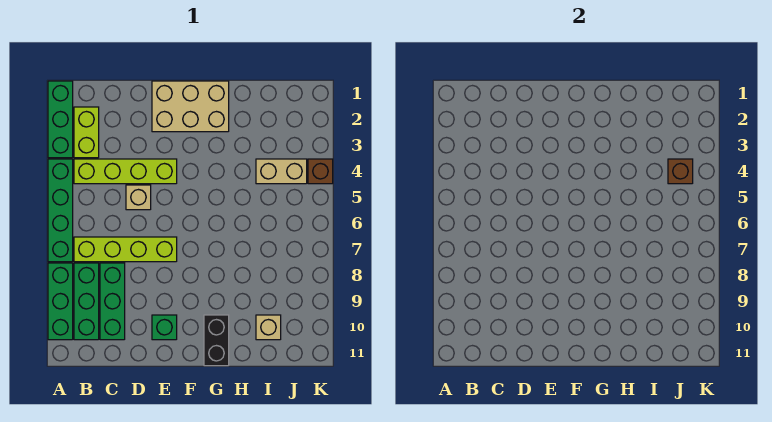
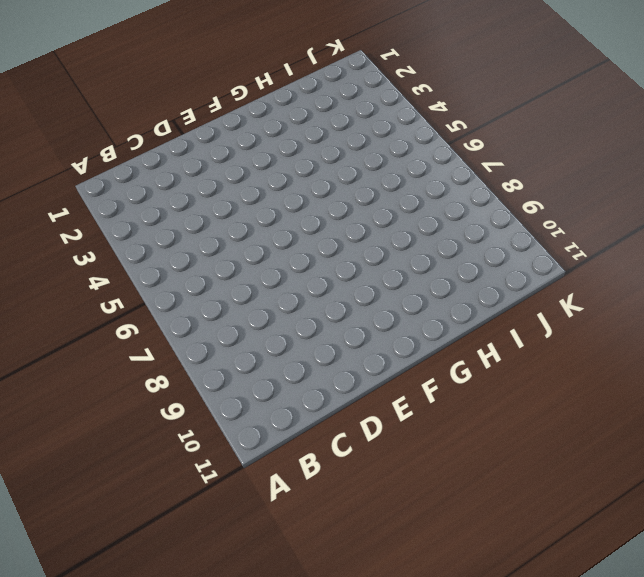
none -> green 1x3 brick [48,81,73,158]
none -> green 1x4 brick [48,159,73,262]
none -> green 1x3 brick [48,263,73,340]

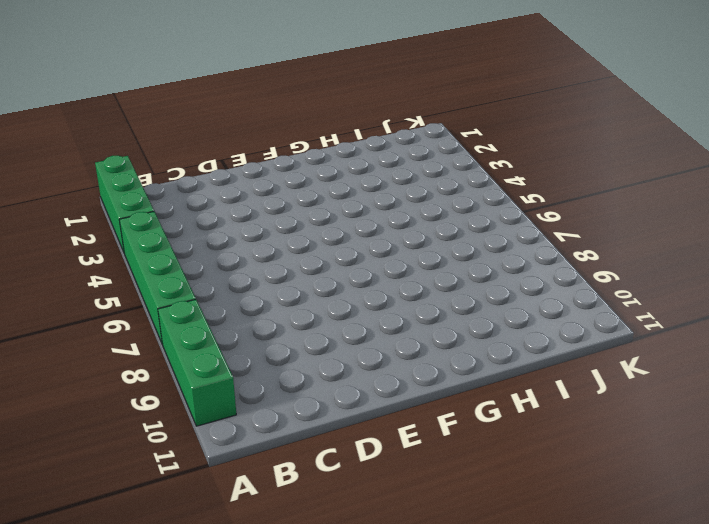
none -> lime 1x2 brick [74,107,99,158]
none -> lime 1x4 brick [74,159,177,184]
none -> lime 1x4 brick [74,237,177,262]

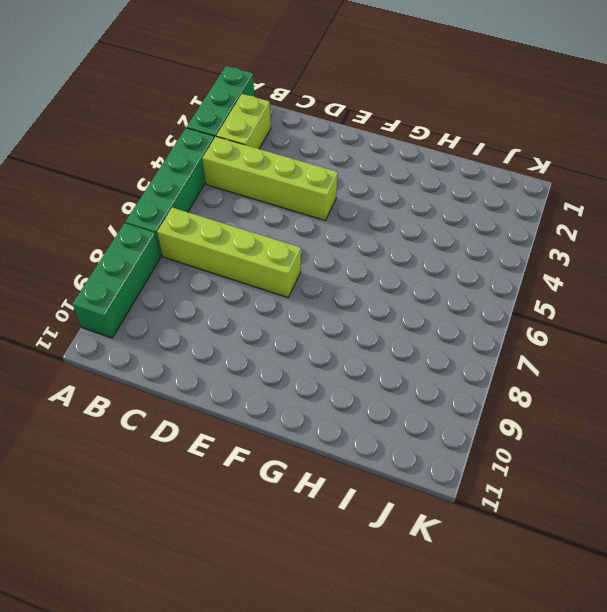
none -> green 1x3 brick [74,263,99,340]
none -> green 1x3 brick [100,263,125,340]
none -> tan 1x1 brick [126,185,151,210]

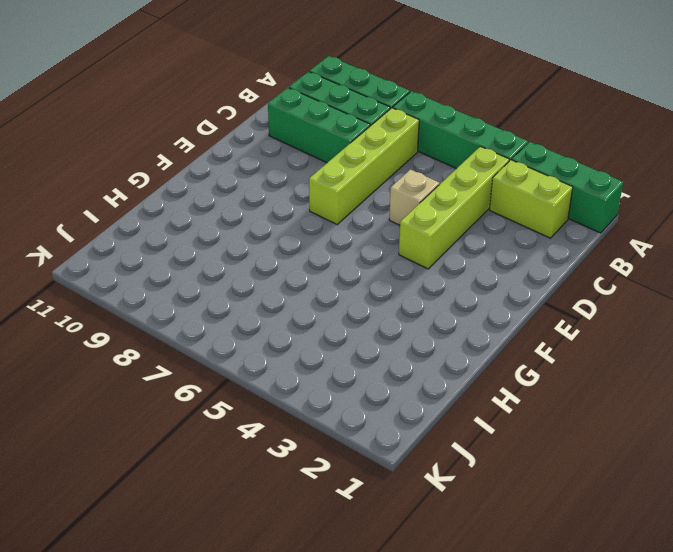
none -> tan 2x3 brick [152,81,229,132]
none -> green 1x1 brick [152,315,177,340]
none -> black 1x2 brick [204,315,229,366]

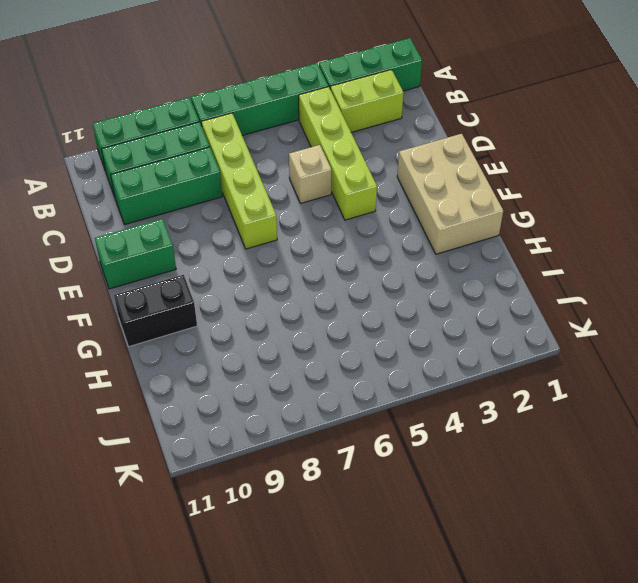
green 1x2 brick [95,219,176,289] -> green 1x1 brick [152,315,177,340]
none -> tan 1x2 brick [256,159,307,184]
none -> tan 1x1 brick [256,315,281,340]
none -> brown 1x1 brick [308,159,333,184]

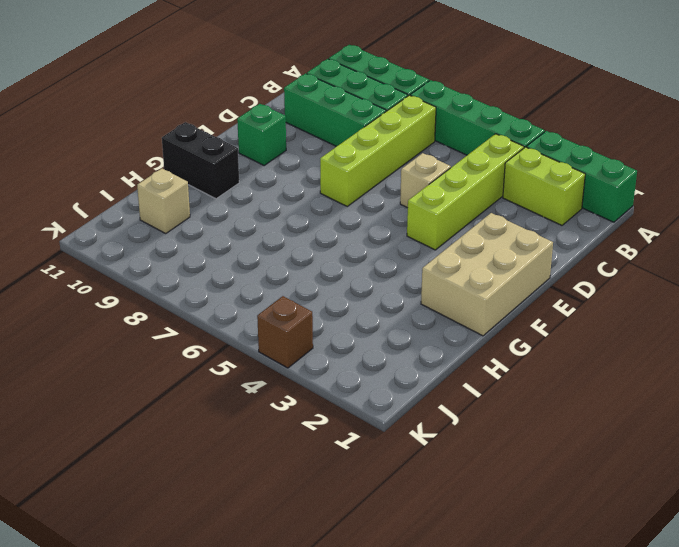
none -> tan 1x2 brick [256,159,307,184]
none -> brown 1x1 brick [668,159,693,184]

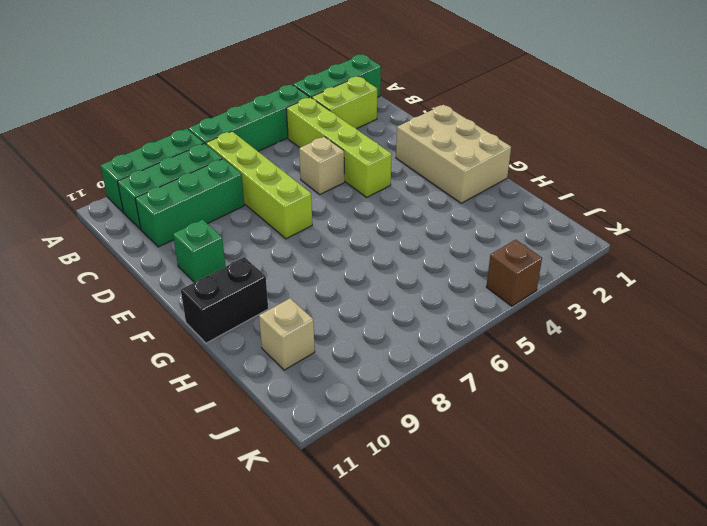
none -> tan 1x2 brick [256,159,307,184]
none -> brown 1x1 brick [668,159,693,184]

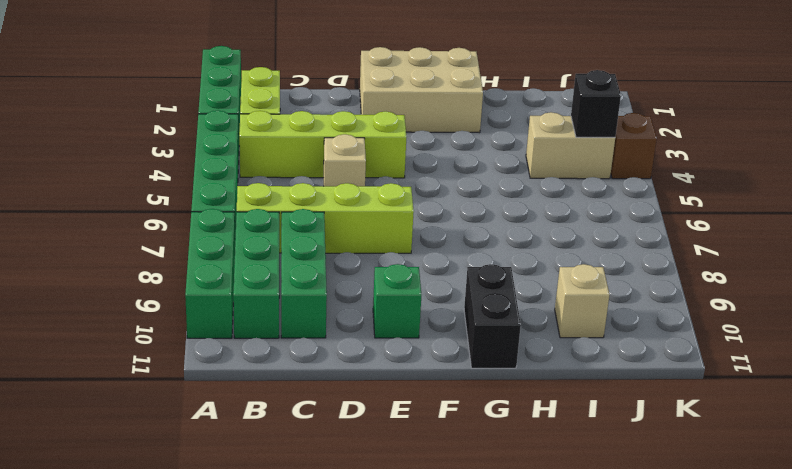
black 1x1 brick [571,70,621,137] -> brown 1x1 brick [668,159,693,184]

